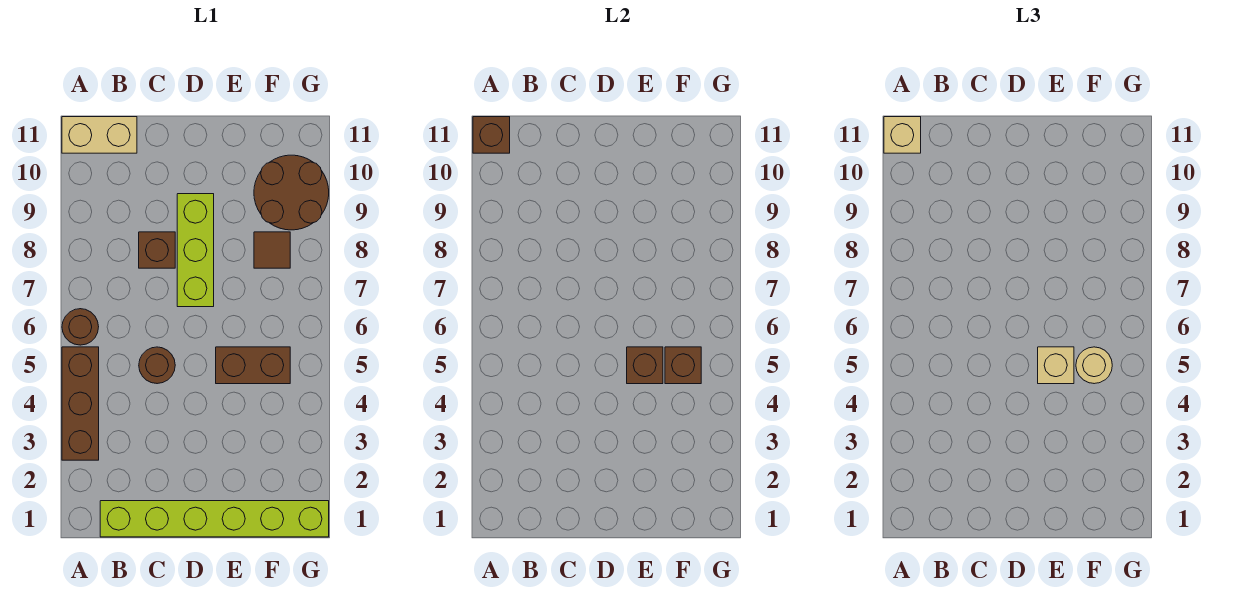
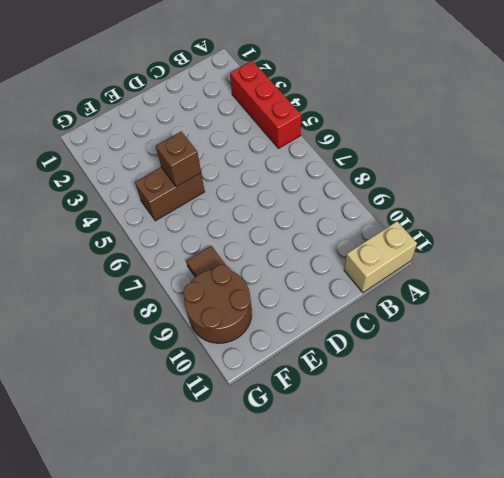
red 1x3 brick [230,61,301,148] -> brown 1x3 brick [62,347,99,460]
none -> brown 1x1 round brick [62,309,99,345]
none -> lime 1x6 brick [100,501,329,537]
none -> brown 1x1 round brick [139,347,175,384]

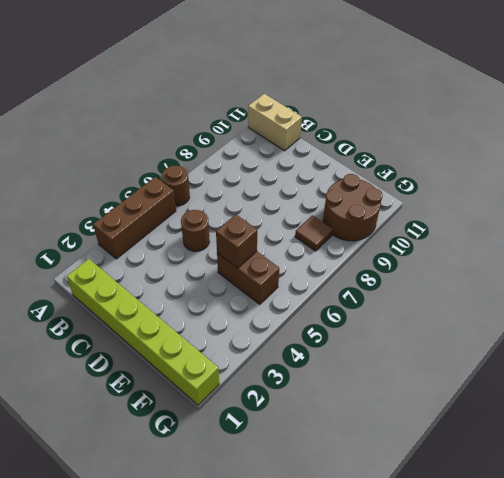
none -> brown 1x1 brick [139,232,175,268]
none -> lime 1x3 brick [177,194,214,307]
none -> brown 1x1 brick [473,117,510,153]

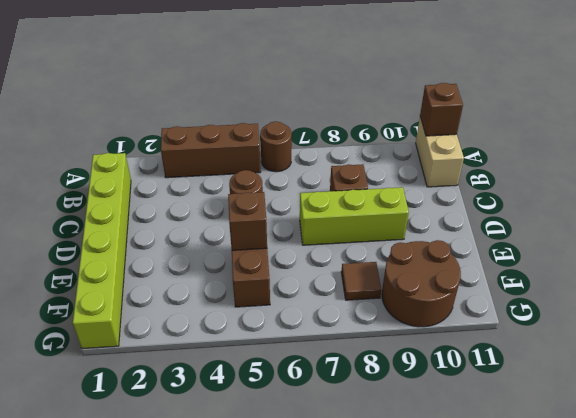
none -> brown 1x1 brick [665,347,701,384]
none -> tan 1x1 brick [884,117,921,153]
none -> tan 1x1 brick [1038,347,1074,384]

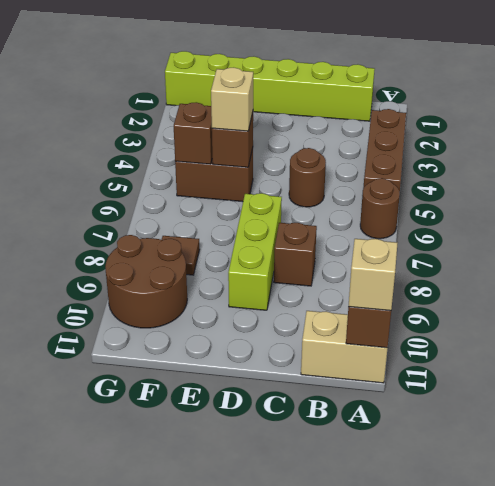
none -> tan 1x1 round brick [1076,347,1112,384]

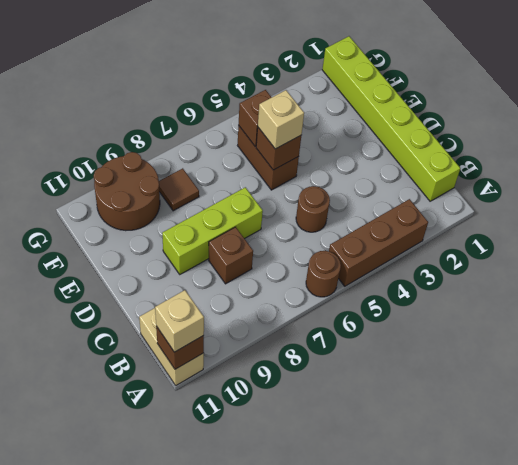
none -> tan 1x1 round brick [1076,347,1112,384]

